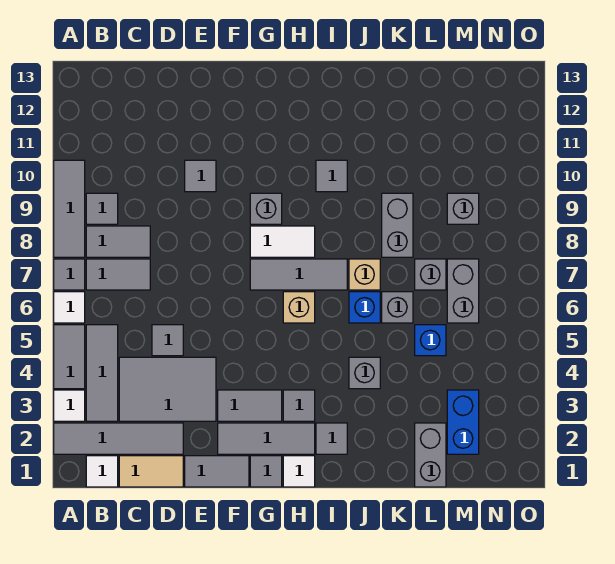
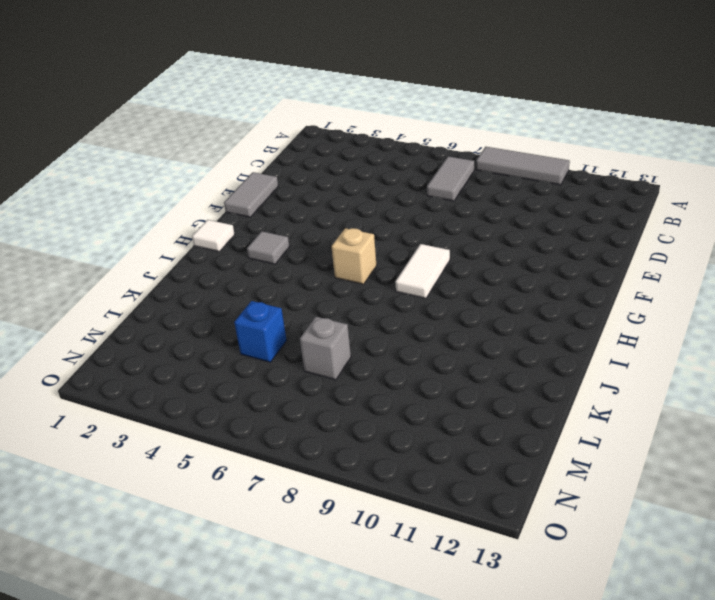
none -> grey 1x4 tile [54,423,183,454]
none -> white 1x1 tile [54,390,85,421]
none -> grey 1x2 tile [54,325,85,389]
none -> white 1x1 tile [54,292,85,323]

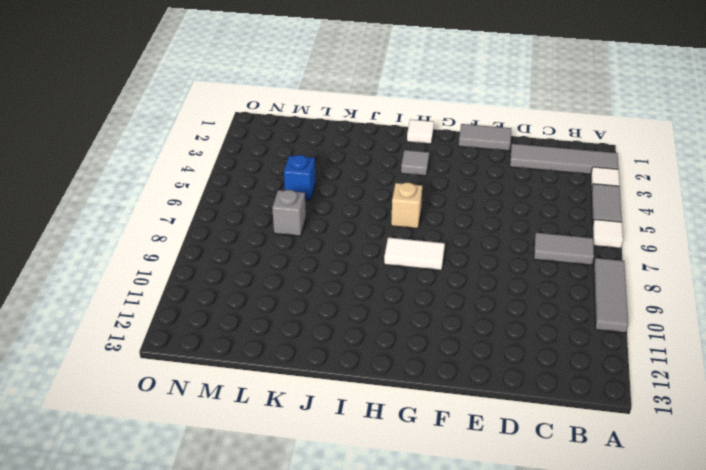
none -> grey 1x1 tile [54,259,85,290]
none -> white 1x1 tile [86,456,118,487]
none -> grey 1x3 tile [86,325,118,421]
none -> grey 1x2 tile [86,226,150,257]

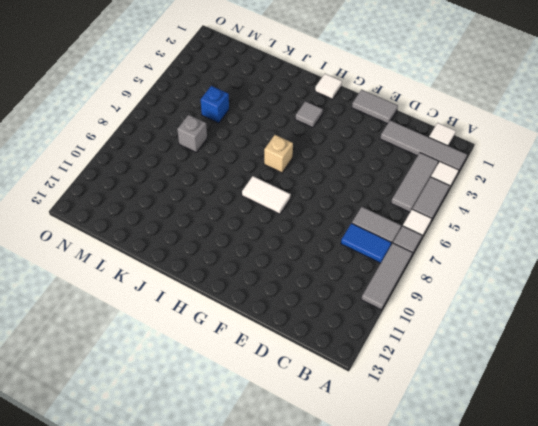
blue 1x2 tile [341,223,392,263] -> grey 1x2 tile [86,226,150,257]
none -> grey 1x1 tile [86,193,118,224]
none -> tan 1x2 tile [119,456,183,487]
none -> grey 2x3 tile [119,357,216,421]
none -> grey 1x1 tile [152,325,183,356]

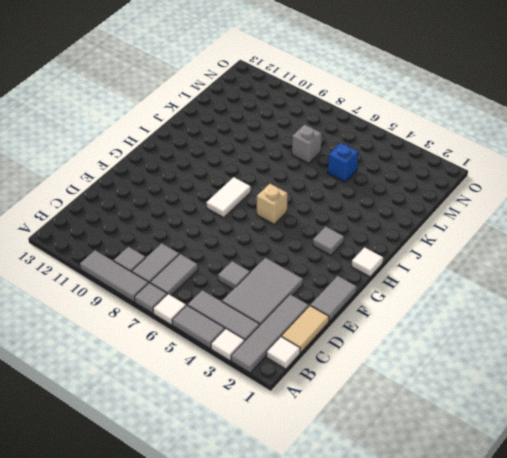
none -> grey 1x1 tile [185,160,216,192]
none -> grey 1x3 tile [218,423,315,454]
none -> grey 1x2 tile [218,390,282,421]
none -> grey 1x1 tile [250,456,282,487]

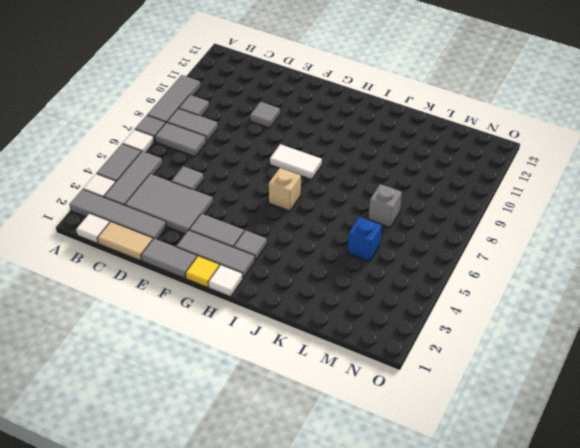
yellow 1x1 tile [186,256,220,287] -> grey 1x1 tile [250,456,282,487]
none -> grey 1x3 tile [250,259,347,290]
none -> grey 1x1 brick [250,193,282,224]
none -> grey 1x1 tile [316,423,347,454]
none -> grey 1x1 tile [316,160,347,192]

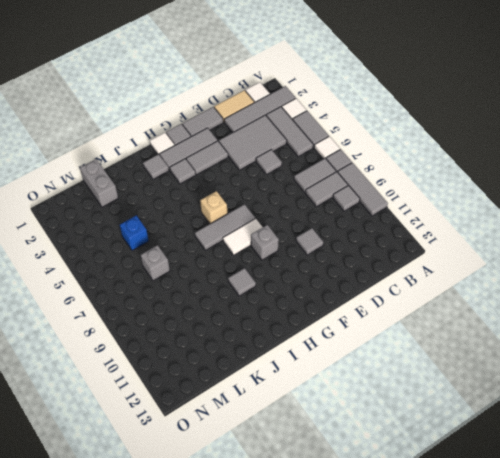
none -> grey 1x1 brick [349,357,380,389]
none -> blue 1x1 brick [349,292,380,323]
none -> tan 1x1 brick [349,259,380,290]
none -> grey 1x1 brick [382,292,413,323]

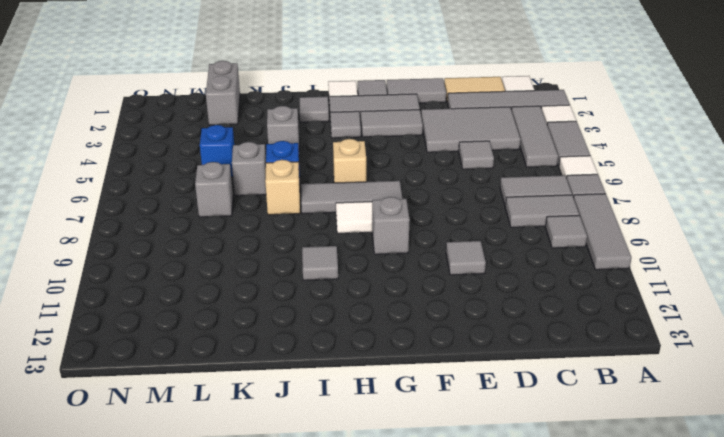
none -> grey 1x2 brick [382,193,413,257]
none -> blue 1x2 brick [447,390,479,454]
none -> grey 1x2 brick [447,259,479,323]
none -> grey 1x1 brick [447,193,479,224]

